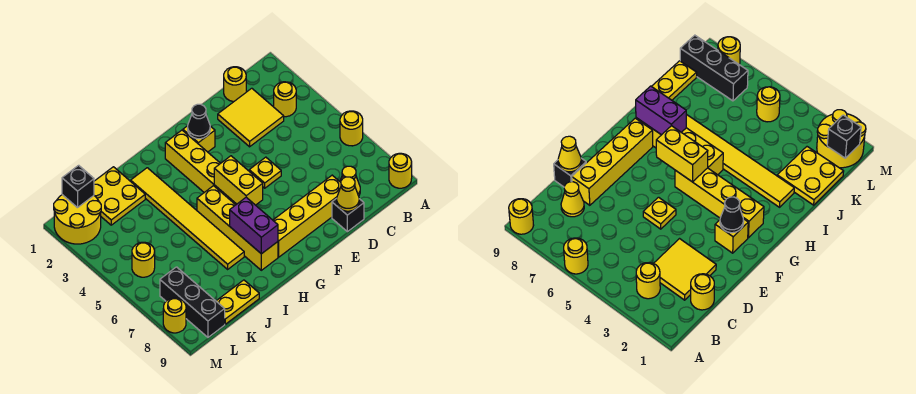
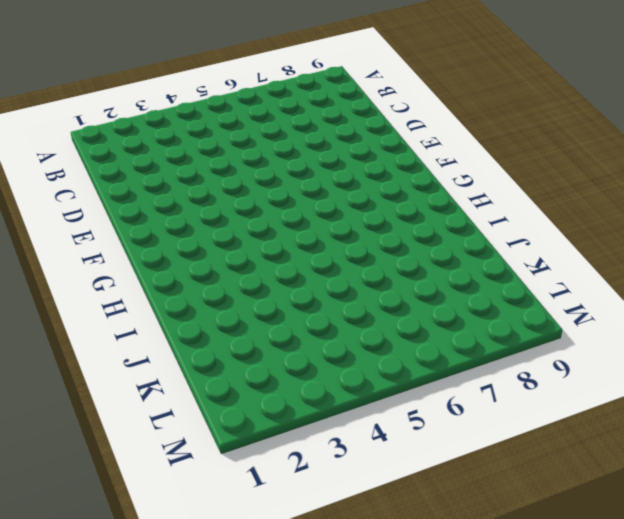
none -> yellow 1x1 round brick [340,111,363,146]
none -> yellow 1x1 round brick [389,153,412,188]
none -> yellow 1x1 round brick [274,82,296,117]

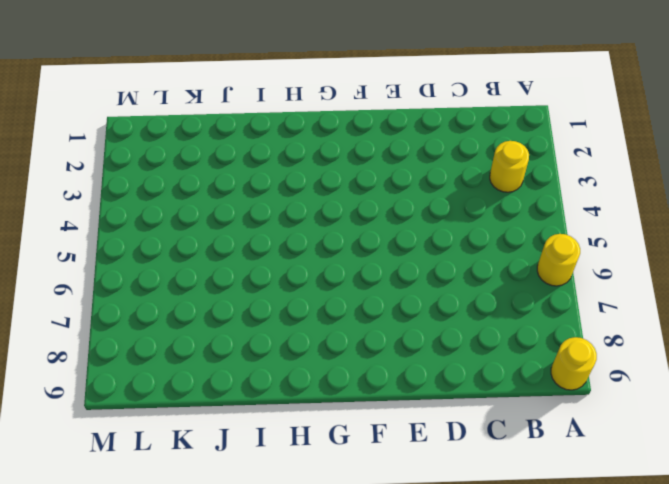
none -> yellow 1x1 round brick [224,67,246,102]
none -> yellow 2x2 tile [218,88,284,147]
none -> yellow 1x1 cone [340,166,360,196]

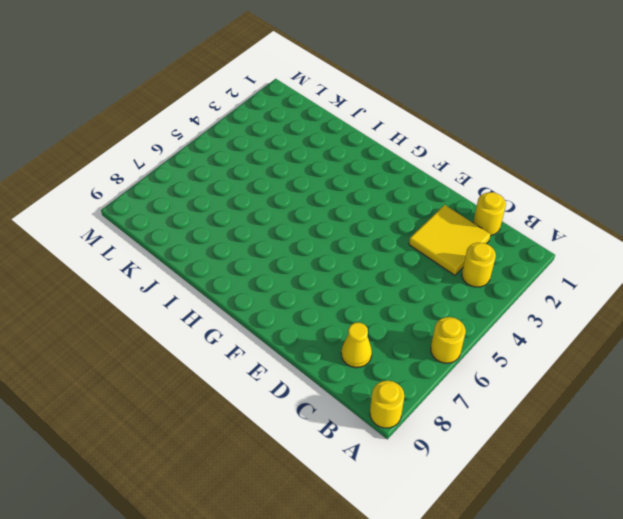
none -> yellow 1x4 brick [273,175,341,257]
none -> black 1x1 brick [332,198,364,232]
none -> yellow 1x1 plate [249,157,281,188]

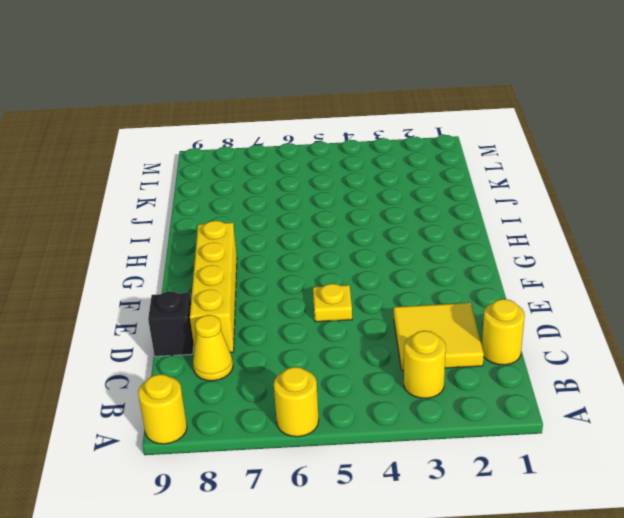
none -> yellow 1x1 brick [183,126,215,152]
none -> yellow 1x4 brick [165,130,236,205]
none -> yellow 1x4 brick [197,186,278,270]

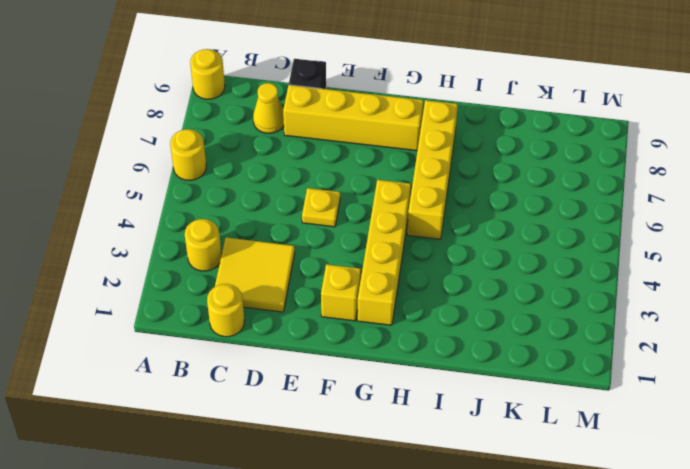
none -> yellow 1x6 tile [131,168,244,269]
none -> yellow 2x2 plate [94,167,145,225]
none -> yellow 1x2 plate [216,280,259,324]

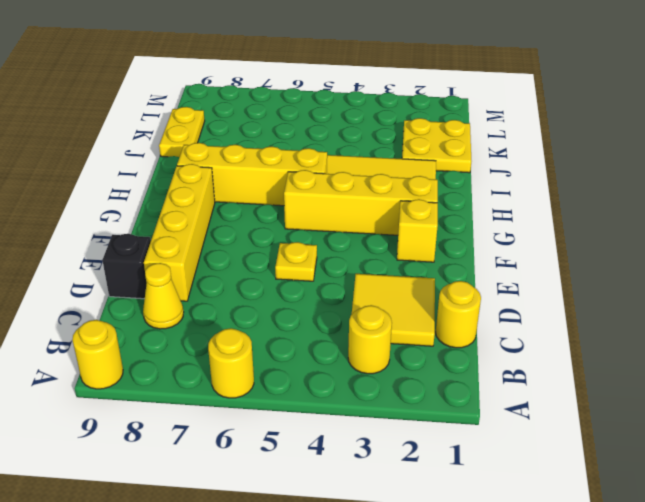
none -> yellow 2x2 round brick [54,195,101,244]
none -> yellow 1x1 round brick [132,242,155,277]
none -> black 1x3 brick [160,267,225,337]

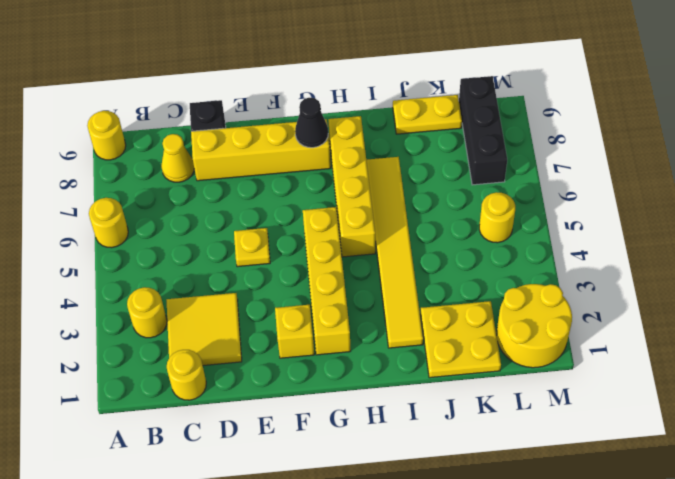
black 1x1 cone [295,98,328,148] -> black 1x1 cone moved to [188,104,210,139]
none -> yellow 1x1 round brick [163,298,186,333]
none -> yellow 1x1 cone [337,177,359,211]
none -> yellow 1x2 brick [214,156,263,205]

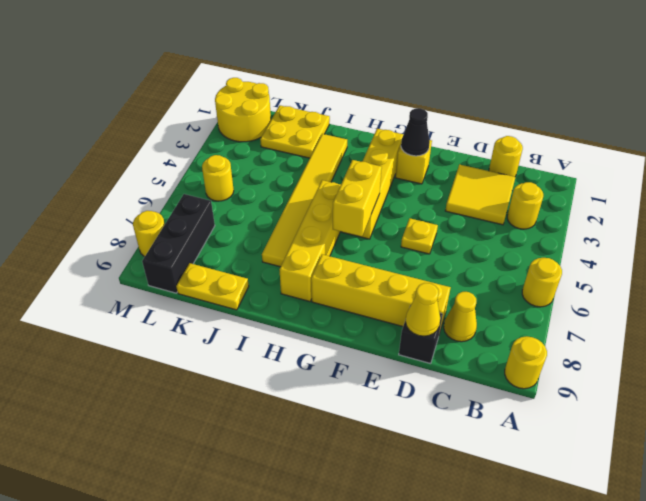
none -> purple 1x2 brick [230,197,278,254]
none -> black 1x1 brick [62,165,94,208]

